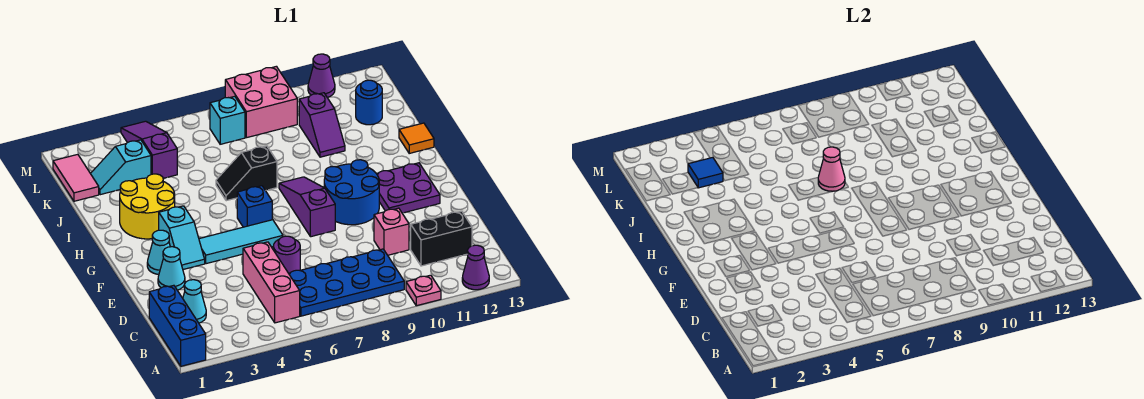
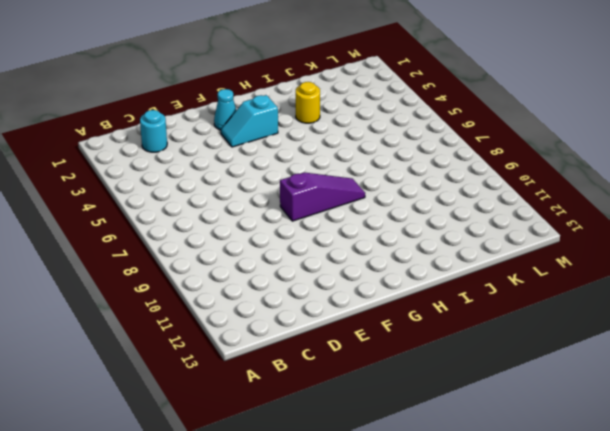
cyan 1x1 round brick [140,110,167,152] -> cyan 1x1 cone [183,280,206,323]
yellow 1x1 round brick [296,82,320,123] -> yellow 2x2 round brick [120,174,175,239]
none -> blue 1x3 brick [149,285,206,366]
none -> pink 1x1 plate [406,275,441,306]
none -> purple 1x1 cone [462,245,489,290]
none -> pink 1x3 brick [243,242,300,323]

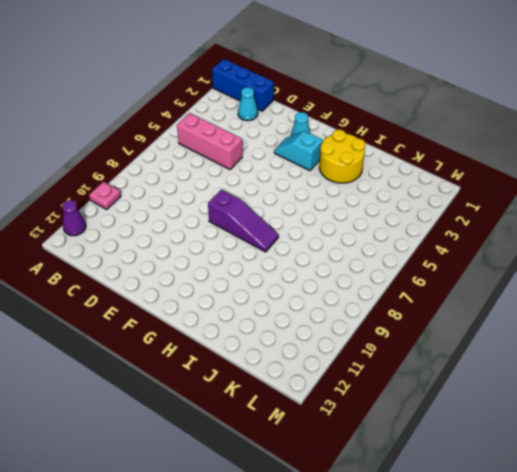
none -> blue 2x4 plate [289,249,404,316]
none -> black 1x2 brick [411,211,472,266]
none -> purple 1x1 round brick [273,236,300,273]
none -> pink 1x1 brick [374,208,409,255]

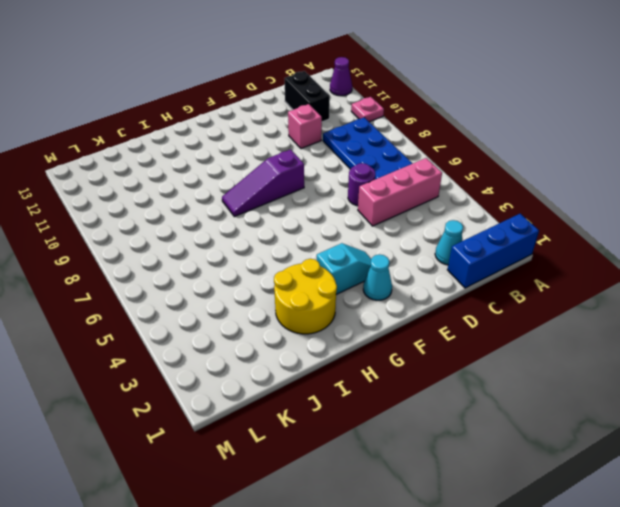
none -> cyan 1x1 cone [158,247,185,290]
none -> cyan 1x3 tile [199,220,283,264]
none -> blue 2x2 round brick [324,160,379,225]
none -> purple 2x2 plate [377,163,440,213]

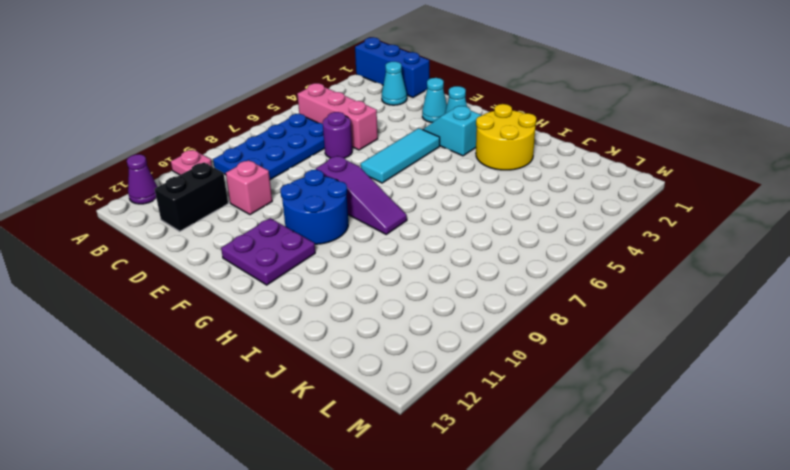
none -> blue 1x1 brick [237,186,272,227]
none -> black 1x2 slope [216,146,277,201]
none -> orange 1x1 tile [399,123,434,153]
none -> purple 1x2 slope [299,93,345,157]

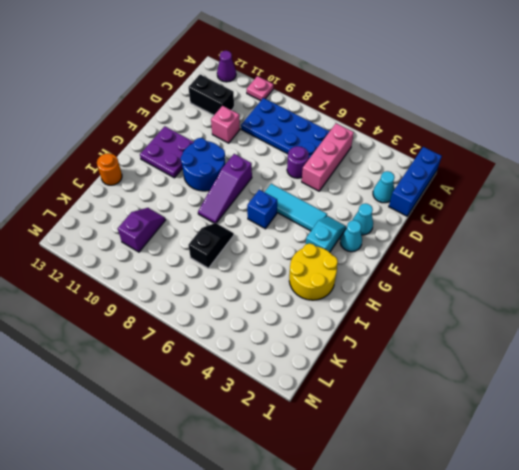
black 1x2 slope [188,223,234,268] -> black 1x2 slope turned to [216,146,277,201]
orange 1x1 round brick [97,153,122,185] -> orange 1x1 tile [399,123,434,153]
none -> pink 1x2 tile [53,154,99,201]
none -> cyan 1x2 slope [91,140,151,195]
none -> purple 1x3 slope [121,121,177,178]
none -> blue 1x1 round brick [356,80,382,125]

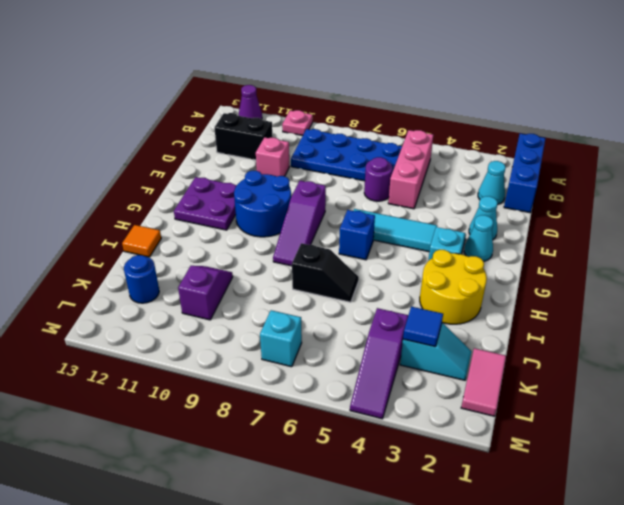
none -> pink 2x2 brick [225,66,297,138]
none -> purple 1x1 cone [308,54,335,98]
none -> pink 1x1 cone [818,147,845,191]

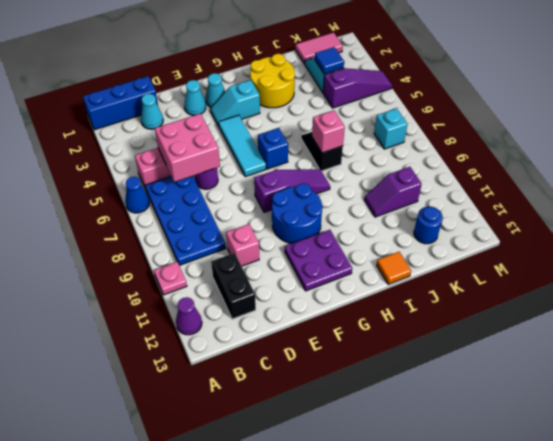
blue 1x1 cone [125,177,149,213] -> none
pink 2x2 brick [155,114,220,182] -> pink 2x2 brick moved to [225,66,297,138]
pink 1x1 brick [312,110,345,153] -> pink 1x1 cone [818,147,845,191]
none -> purple 1x1 cone [308,54,335,98]

